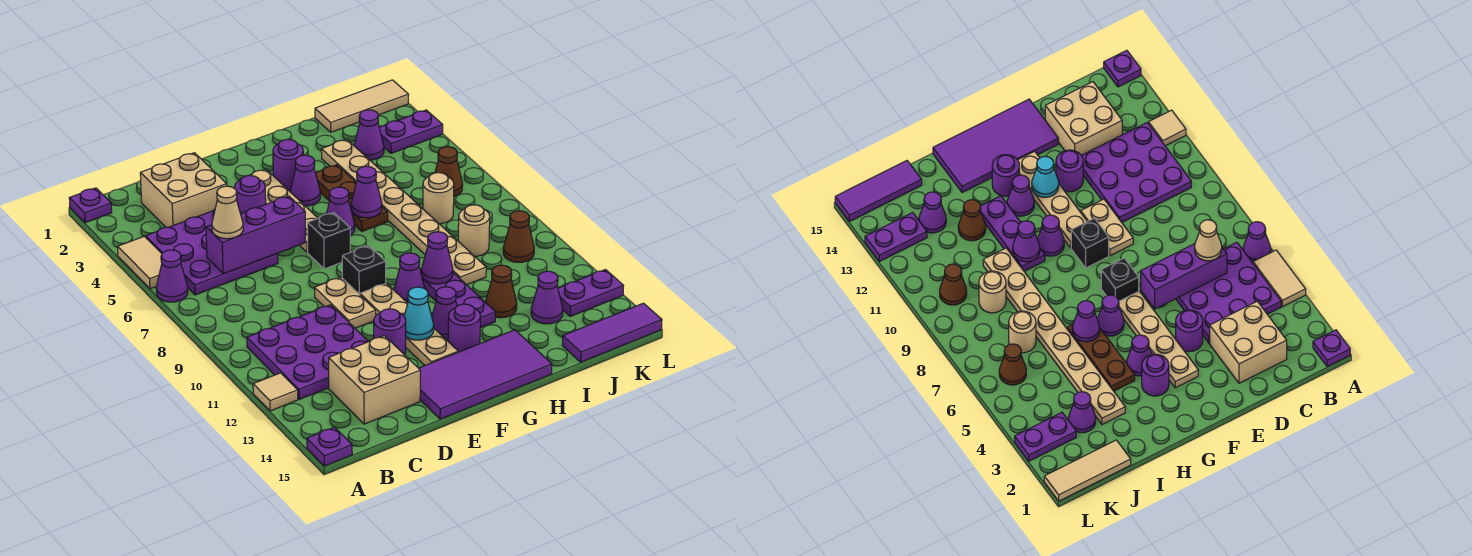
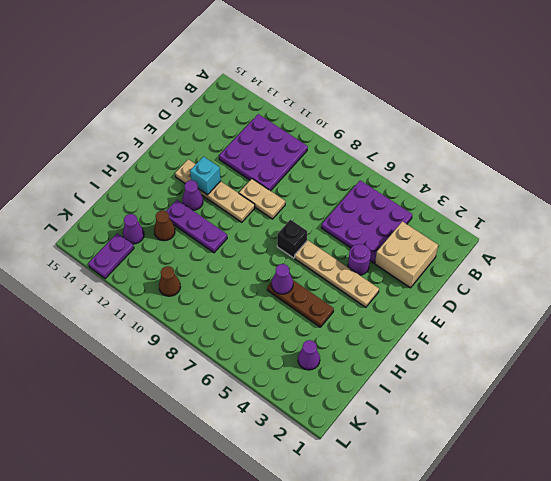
cyan 1x1 brick [190,157,221,195] -> cyan 1x1 cone [404,287,434,340]
none -> purple 1x1 plate [69,188,112,223]
none -> tan 1x2 tile [118,236,162,289]
none -> purple 1x1 cone [156,250,188,302]
none -> tan 1x1 tile [253,373,298,411]

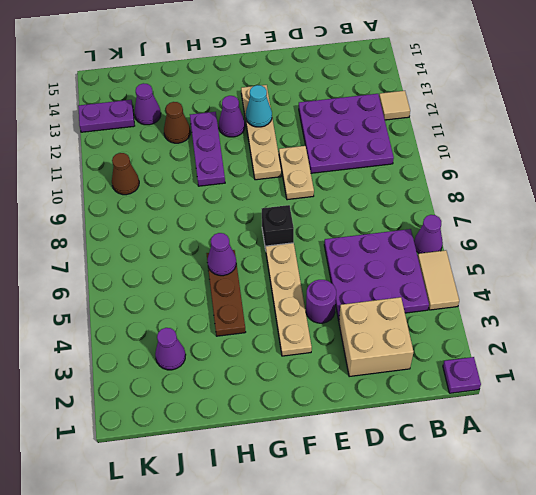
none -> purple 1x1 plate [307,427,352,466]
none -> tan 2x2 brick [329,336,420,424]
none -> purple 1x1 round brick [374,309,406,355]
none -> purple 2x4 tile [419,330,552,419]

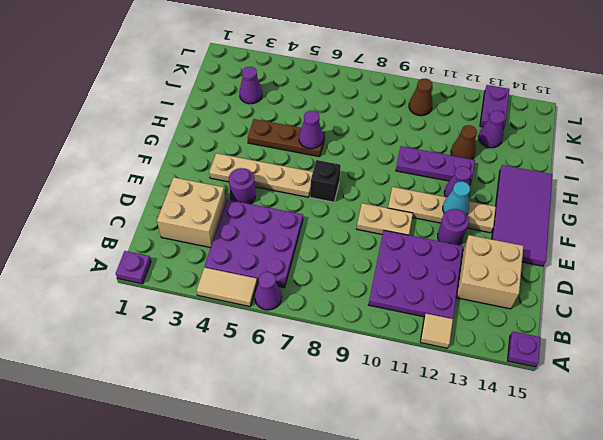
none -> black 1x1 brick [342,245,386,295]
none -> purple 1x1 round brick [273,139,303,190]
none -> purple 1x1 cone [290,155,320,206]
none -> purple 1x1 cone [327,187,355,236]

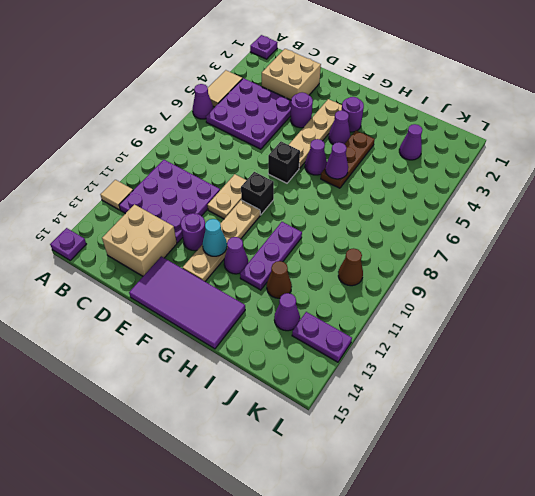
none -> purple 1x1 cone [394,253,425,303]
none -> purple 1x1 round brick [448,304,480,352]
none -> tan 1x8 plate [321,139,486,285]
none -> tan 1x3 tile [315,80,409,132]

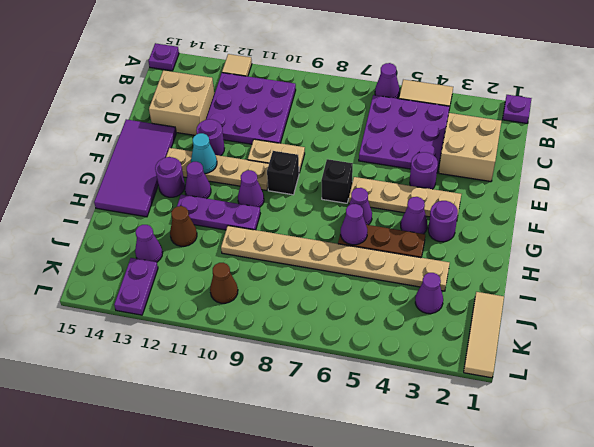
none -> tan 1x1 round brick [423,173,454,224]
none -> tan 1x1 round brick [458,205,490,256]
none -> purple 1x3 tile [562,303,662,362]
none -> purple 1x2 plate [379,110,443,153]

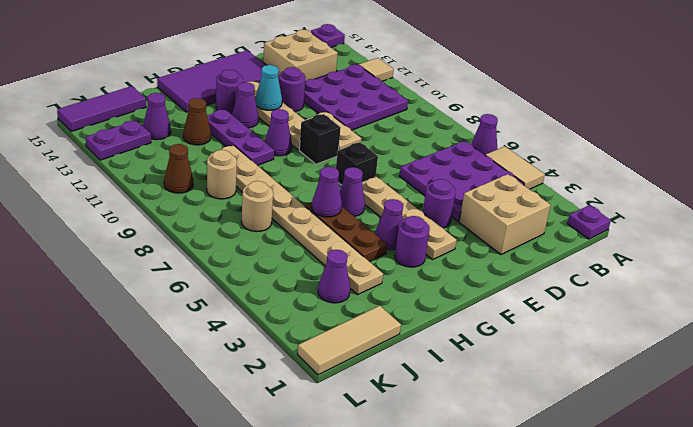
none -> purple 1x2 plate [379,110,443,153]
none -> brown 1x1 cone [435,147,463,196]
none -> purple 1x3 brick [206,196,305,274]
none -> purple 1x1 cone [422,232,453,284]

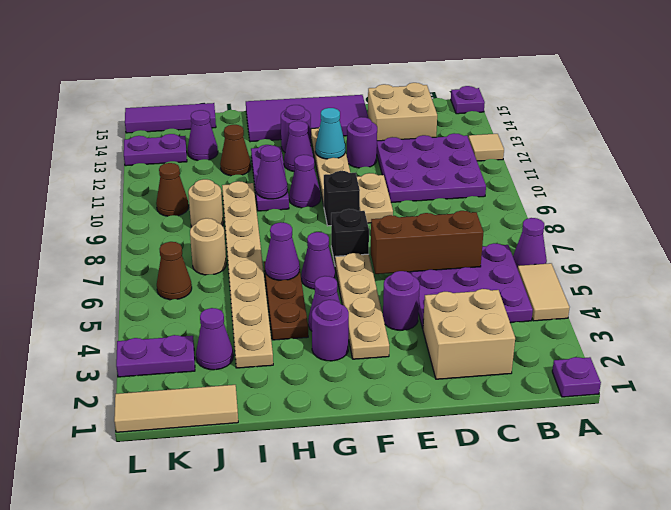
brown 1x3 brick [371,211,483,274] -> purple 1x3 brick [206,196,305,274]
none -> tan 1x1 cone [212,186,243,239]

